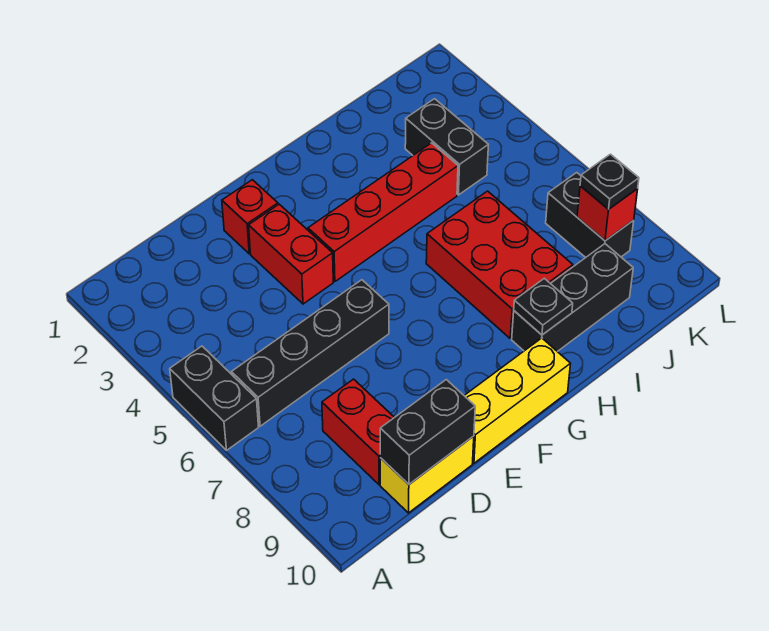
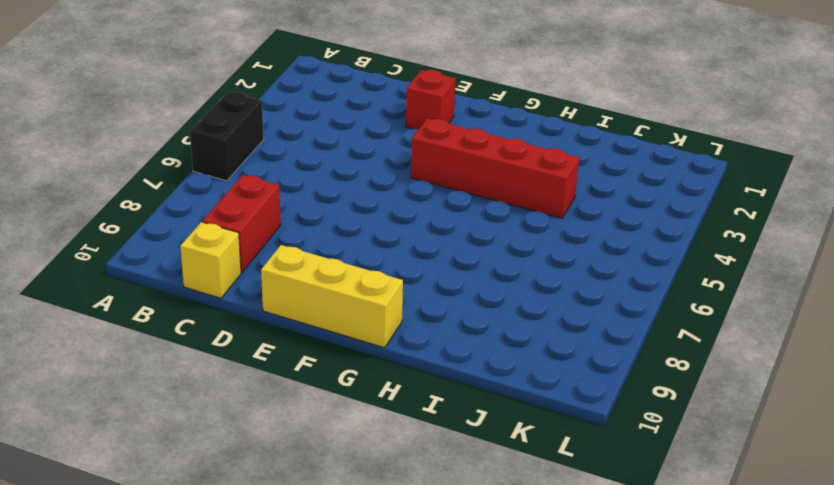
yellow 1x1 brick [180,222,241,298] -> yellow 1x2 brick [380,436,474,513]
none -> black 1x4 brick [231,280,389,426]
none -> red 1x2 brick [249,204,333,304]
none -> red 2x3 brick [426,191,573,338]

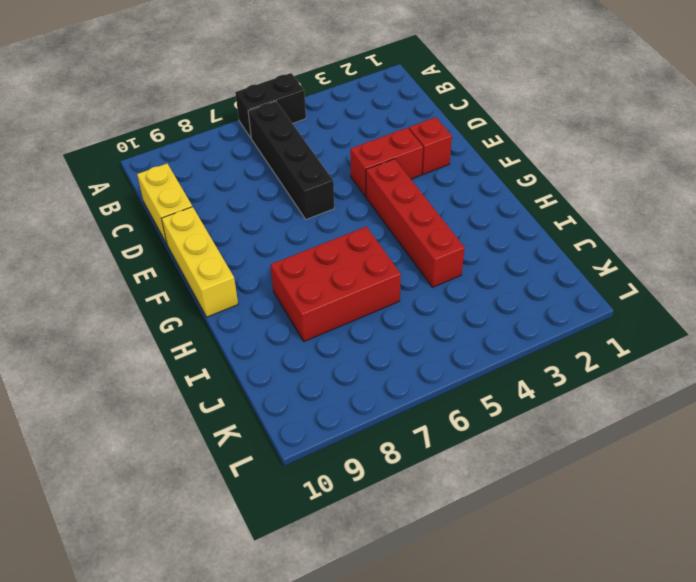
none -> red 1x2 brick [322,379,394,485]
none -> black 1x3 brick [512,244,633,352]
none -> black 1x2 brick [405,99,488,195]

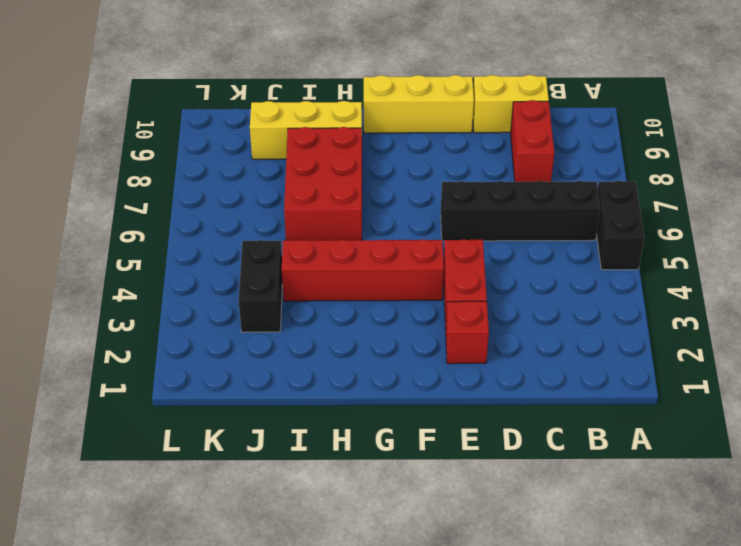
yellow 1x3 brick [250,101,362,159] -> black 1x3 brick [512,244,633,352]
none -> black 1x2 brick [546,173,634,258]
none -> black 1x2 brick [380,380,475,484]
none -> black 1x1 plate [514,278,573,335]

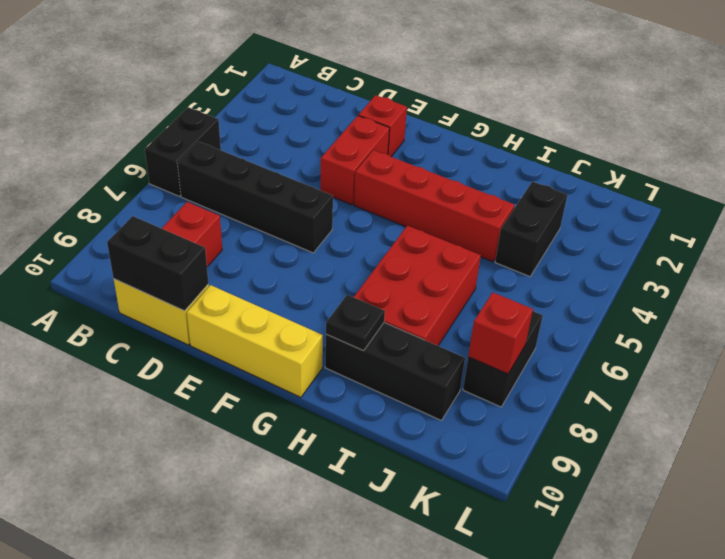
none -> black 1x1 plate [580,154,639,209]

